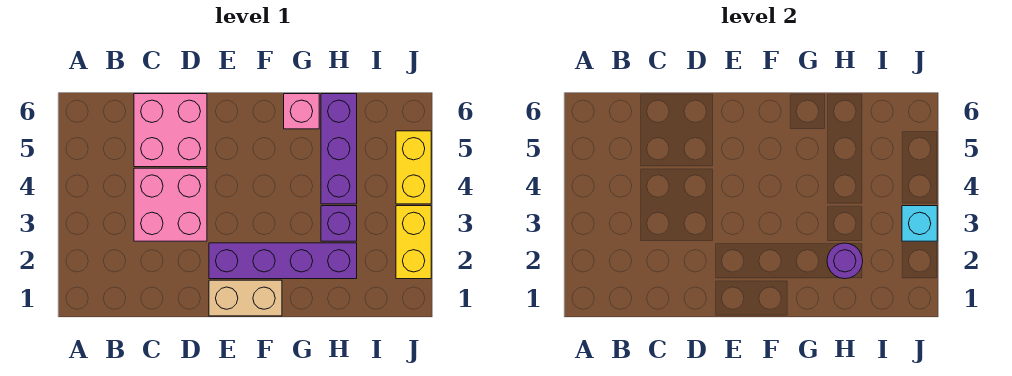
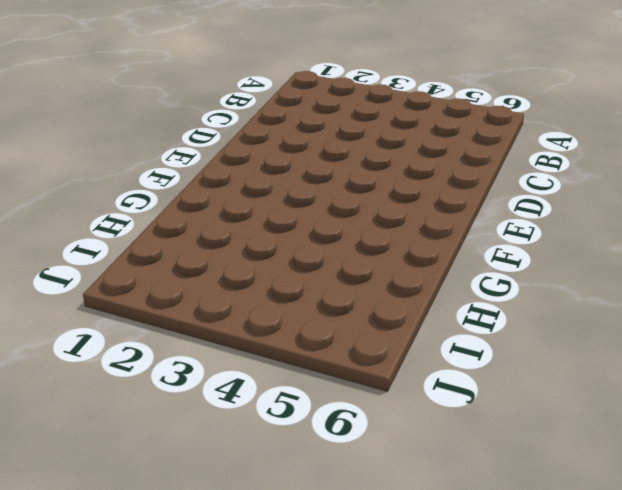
none -> pink 2x2 brick [134,168,207,241]
none -> pink 2x2 brick [134,94,207,167]

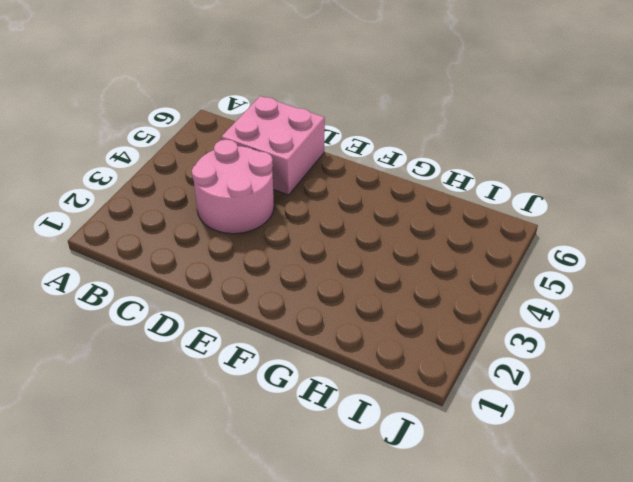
pink 2x2 round brick [192,140,274,234] -> pink 2x2 brick [134,168,207,241]
none -> tan 1x2 brick [209,280,282,316]
none -> purple 1x4 brick [209,243,357,279]

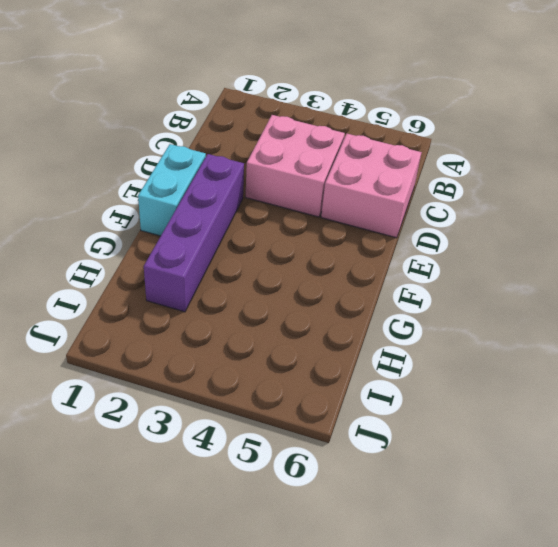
cyan 1x2 brick [138,144,206,236] -> tan 1x2 brick [209,280,282,316]
none -> pink 1x1 brick [284,94,319,129]
none -> purple 1x1 brick [321,206,357,241]

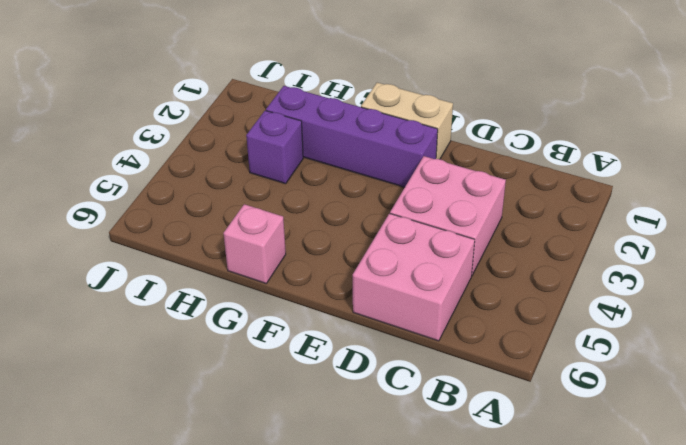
none -> purple 1x3 brick [321,94,357,204]
none -> yellow 1x2 brick [396,206,431,279]

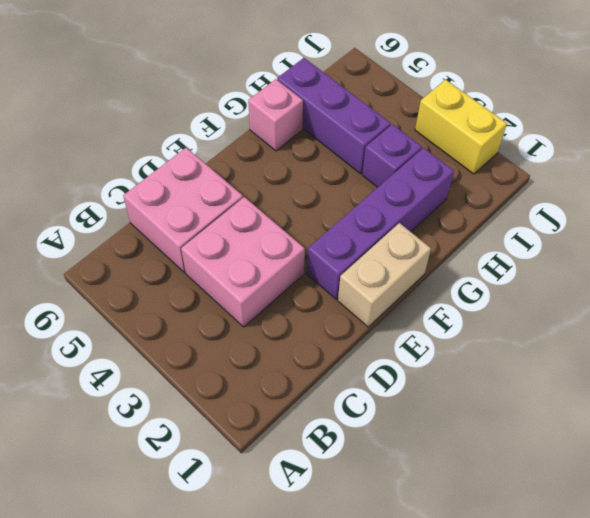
none -> yellow 1x2 brick [396,131,431,204]
none -> purple 1x1 round brick [827,243,863,279]

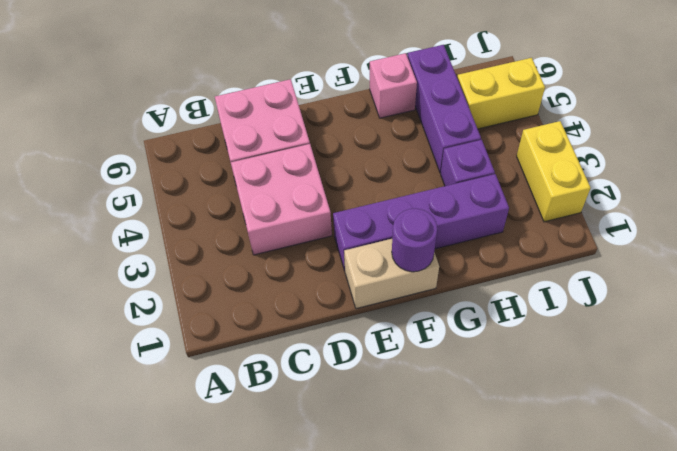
purple 1x1 round brick [392,208,437,272] -> purple 1x1 round brick moved to [827,243,863,279]
yellow 1x2 brick [457,58,545,129] -> yellow 1x2 brick turned to [396,131,431,204]
none -> cyan 1x1 brick [902,206,937,241]

